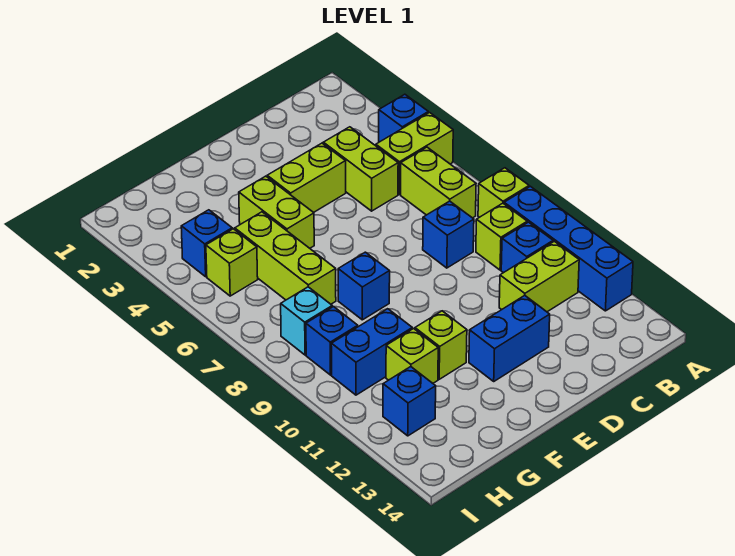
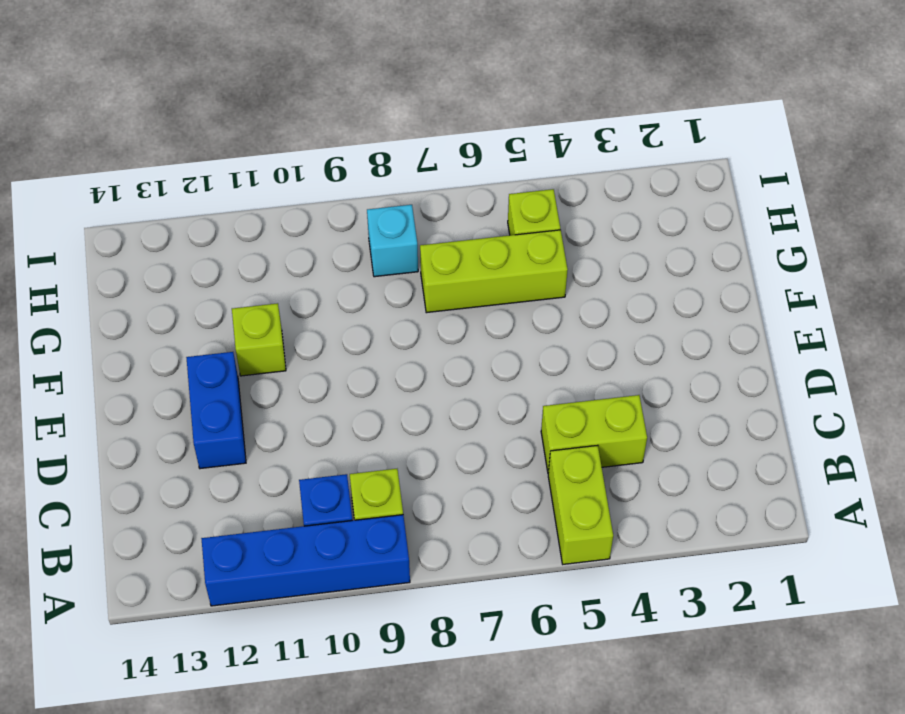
none -> blue 1x1 brick [379,94,428,142]
none -> lime 1x1 brick [478,168,529,217]
none -> lime 1x2 brick [401,147,476,218]

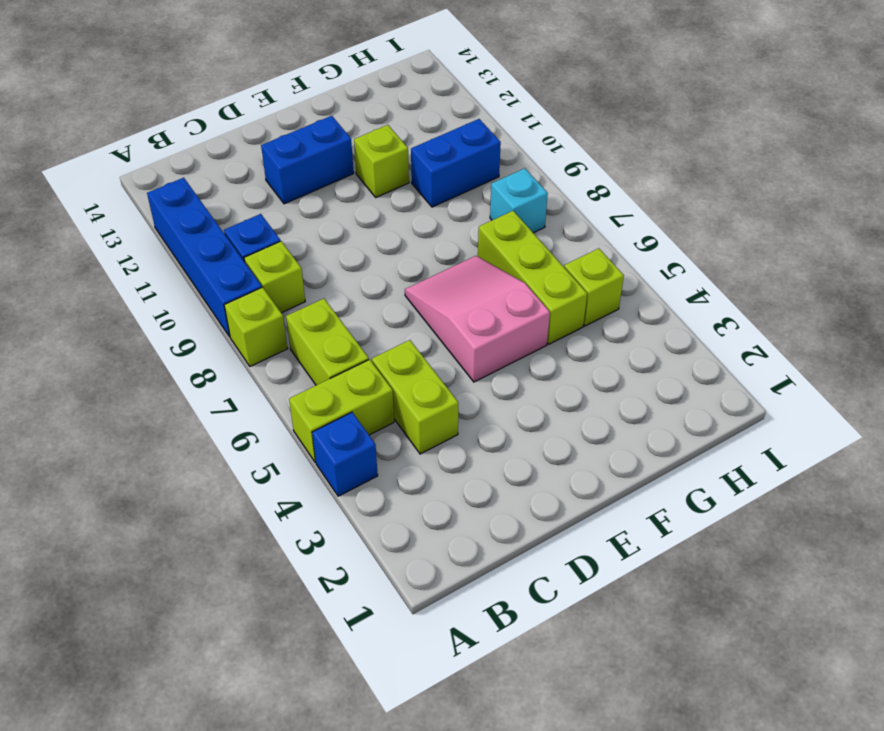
pink 2x3 slope [405,256,550,382] -> lime 1x2 brick [239,176,314,248]
none -> lime 1x2 brick [499,241,579,312]
none -> blue 1x1 brick [423,201,474,268]
none -> lime 1x2 brick [267,143,346,212]

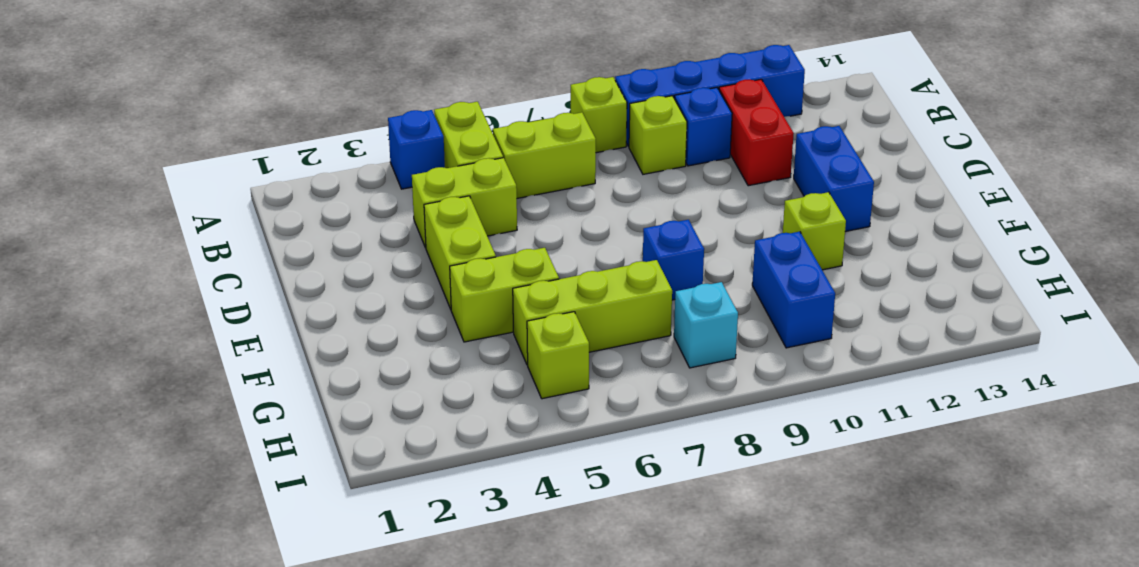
red 1x2 brick [719,79,794,186] -> lime 1x2 brick [499,241,579,312]
none -> blue 1x1 brick [423,201,474,268]
none -> lime 1x1 brick [386,328,438,383]
none -> blue 1x1 brick [181,210,232,277]

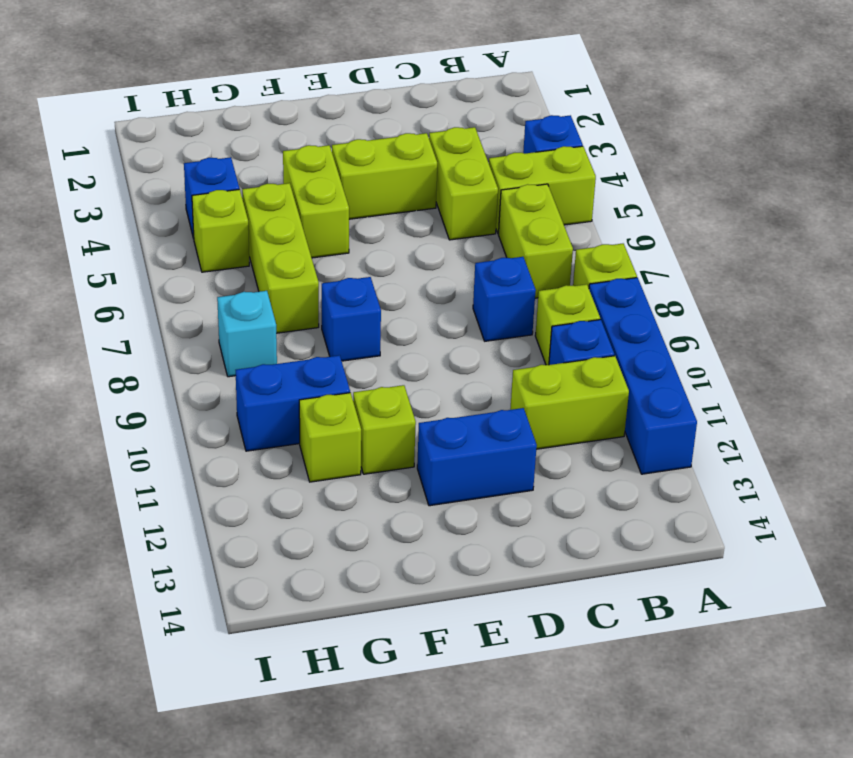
none -> blue 1x1 brick [306,307,358,375]
none -> blue 1x1 brick [383,367,436,436]

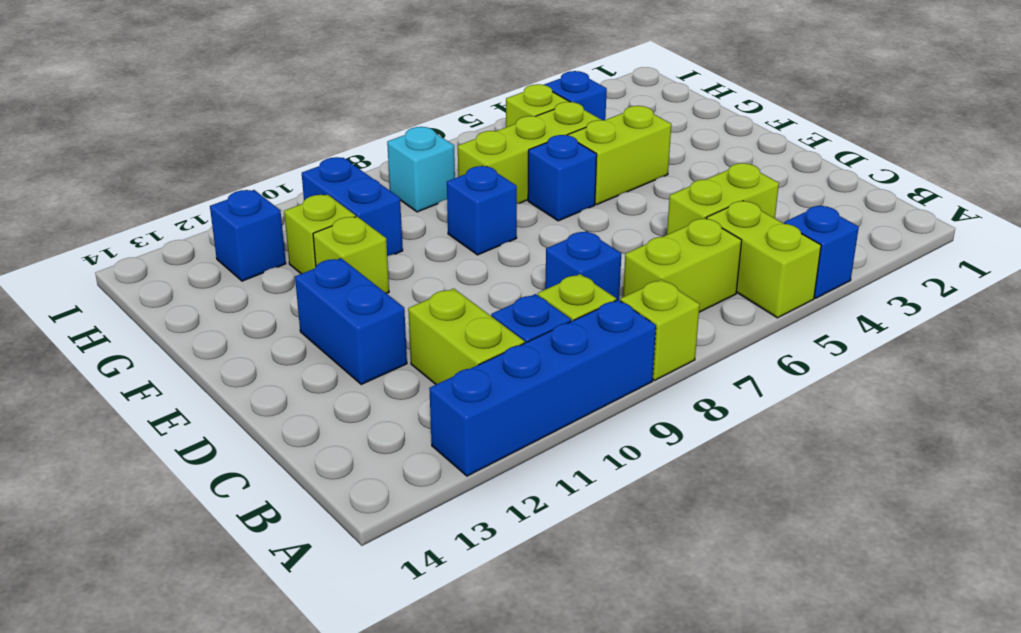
blue 1x1 brick [528,135,597,221] -> blue 1x1 brick moved to [306,307,358,375]
none -> lime 1x2 brick [267,143,346,212]

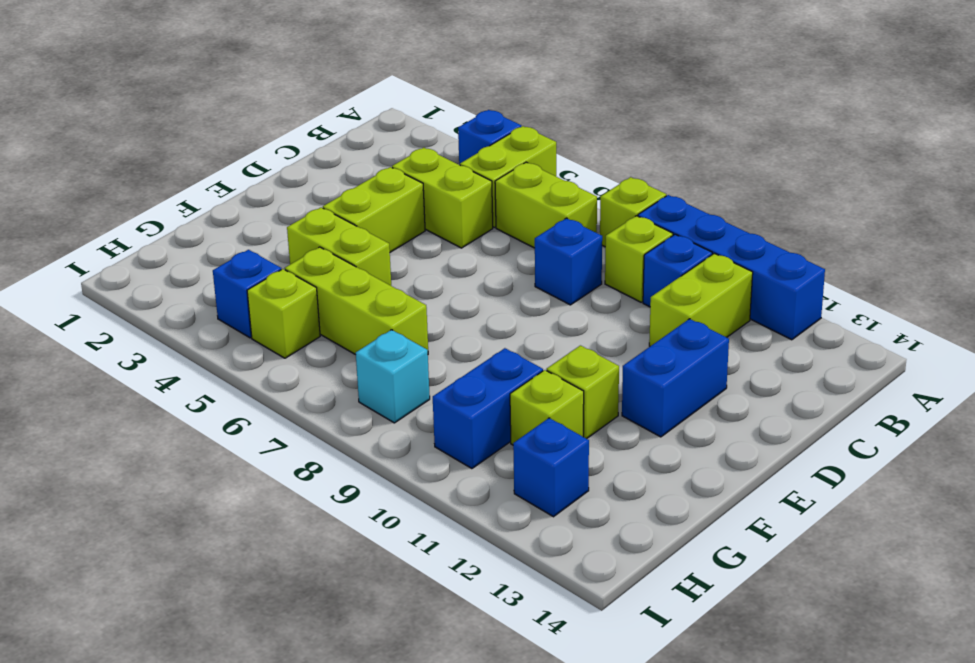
none -> blue 1x1 brick [338,252,390,320]
none -> blue 1x1 brick [306,307,358,375]

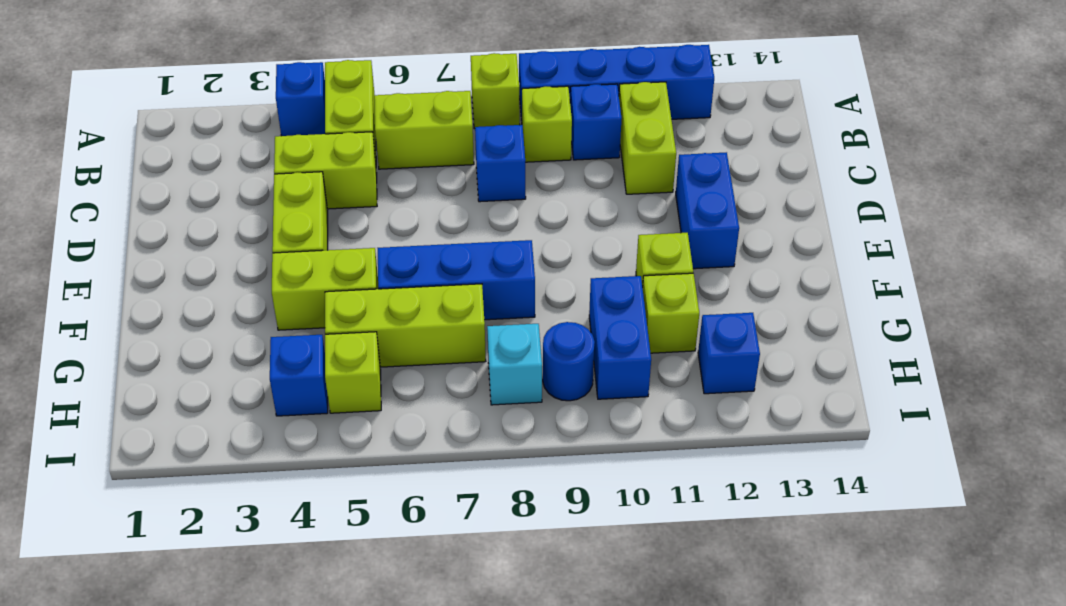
blue 1x3 brick [378,240,535,320] -> blue 1x1 brick [338,252,390,320]
blue 1x1 round brick [543,322,595,401] -> blue 1x1 brick [306,307,358,375]

